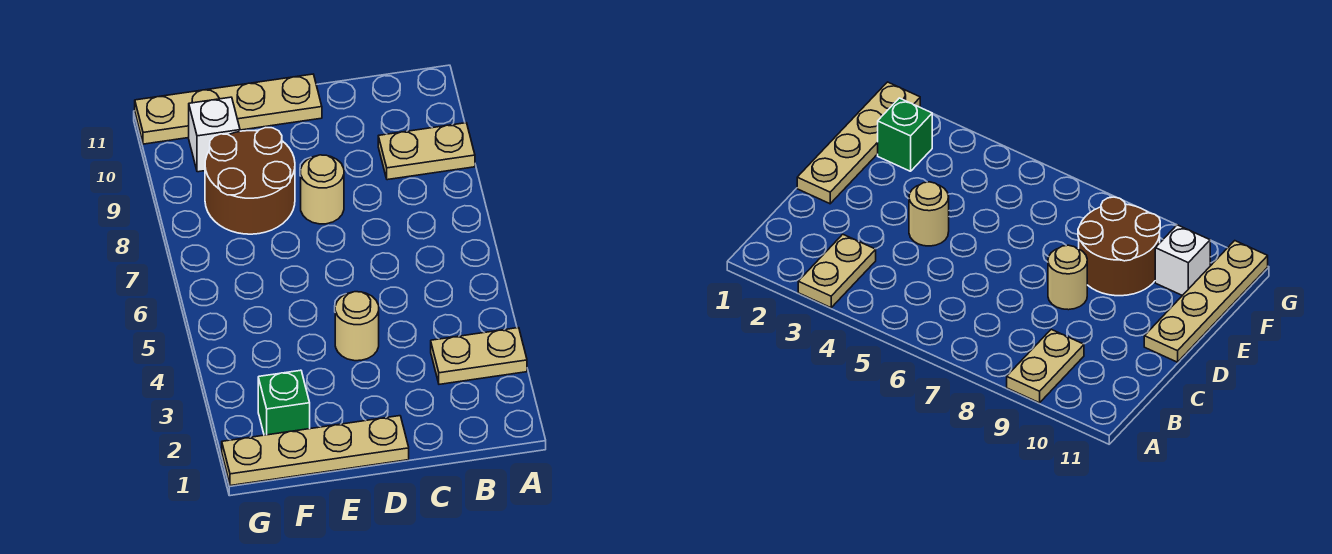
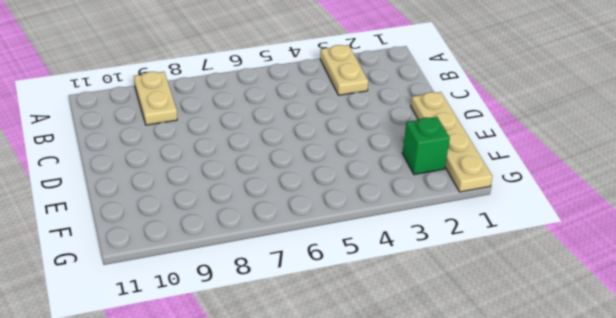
none -> tan 1x1 round brick [335,292,379,361]
none -> tan 1x1 round brick [301,155,344,224]

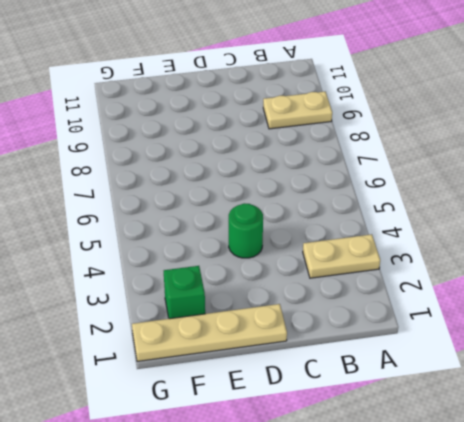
green 1x1 round brick [229,203,263,258] -> tan 1x1 round brick [335,292,379,361]
none -> tan 1x1 round brick [301,155,344,224]
none -> tan 1x4 plate [135,74,322,144]

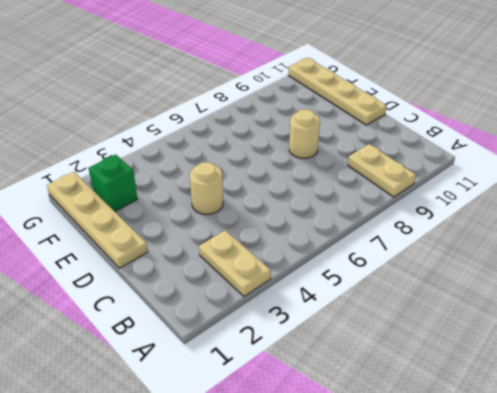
none -> brown 2x2 round brick [205,128,295,234]
none -> white 1x1 brick [189,97,240,172]

